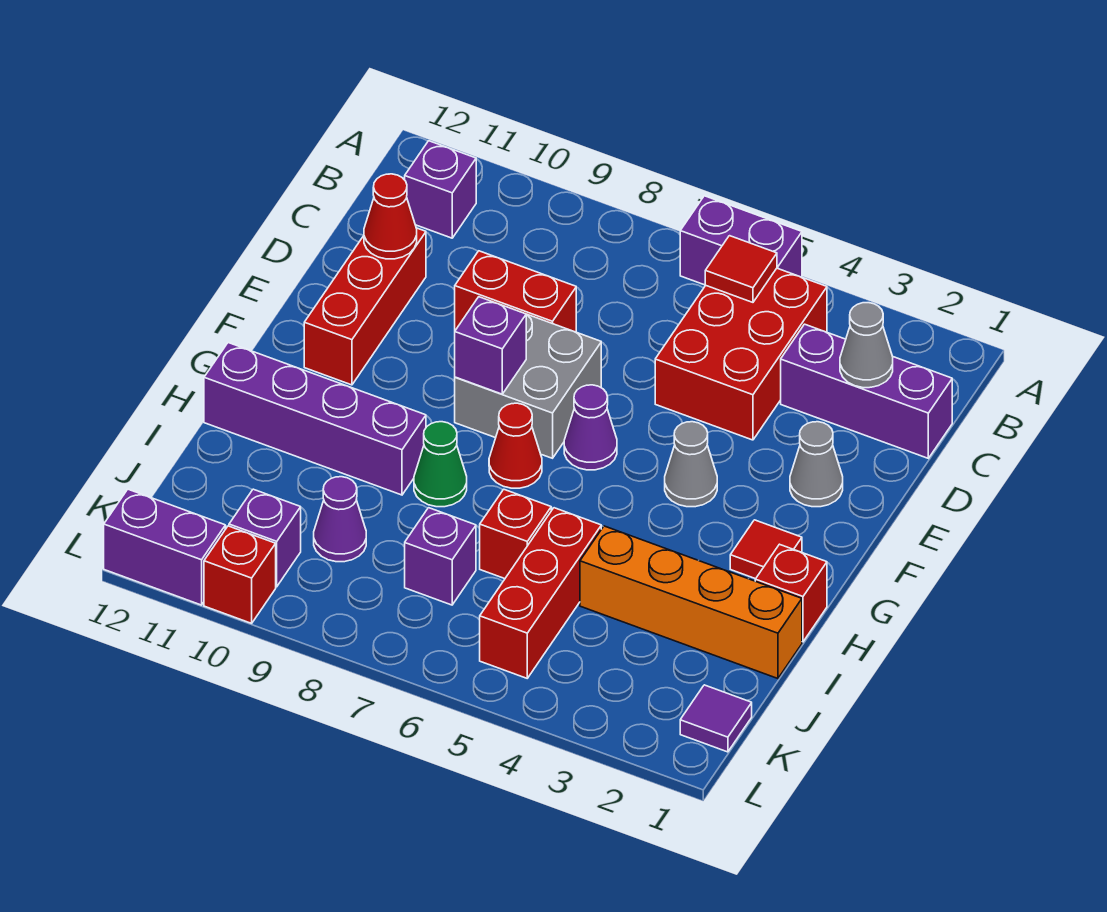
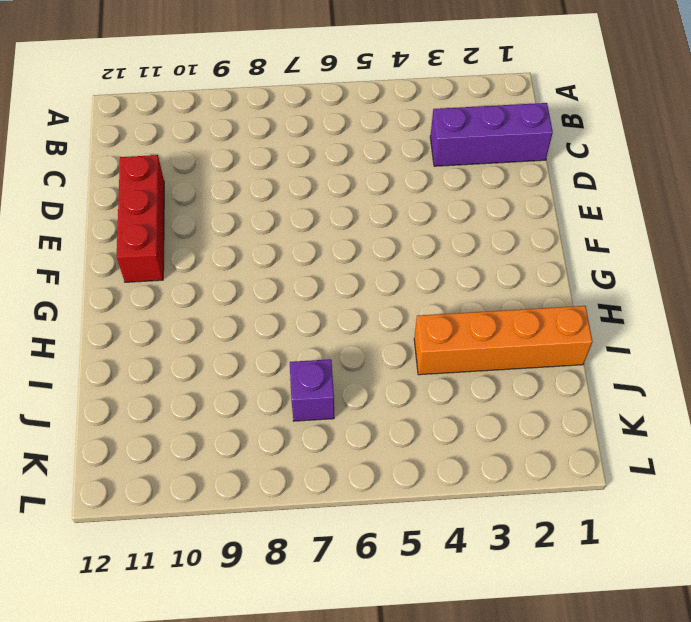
none -> purple 1x2 brick [680,196,802,285]
none -> red 2x3 brick [655,268,827,440]
none -> purple 1x1 brick [405,141,476,238]

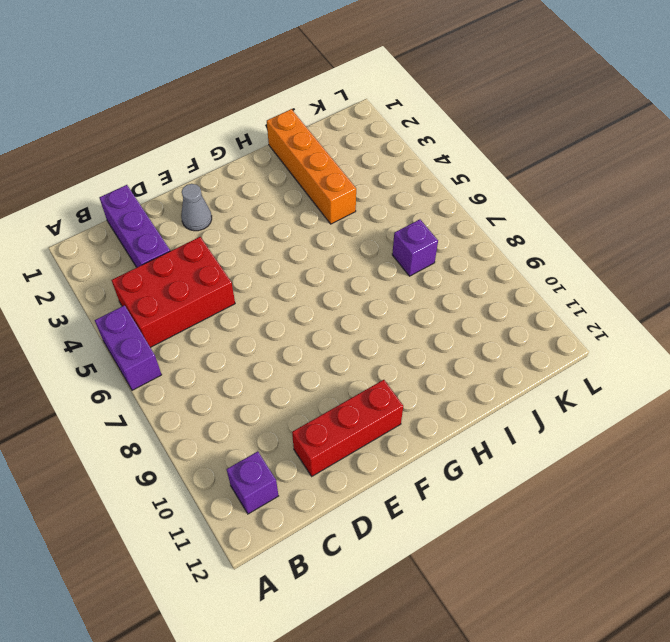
none -> red 1x2 brick [455,251,576,332]
none -> grey 2x2 brick [455,314,601,458]
none -> grey 1x1 cone [665,422,717,507]

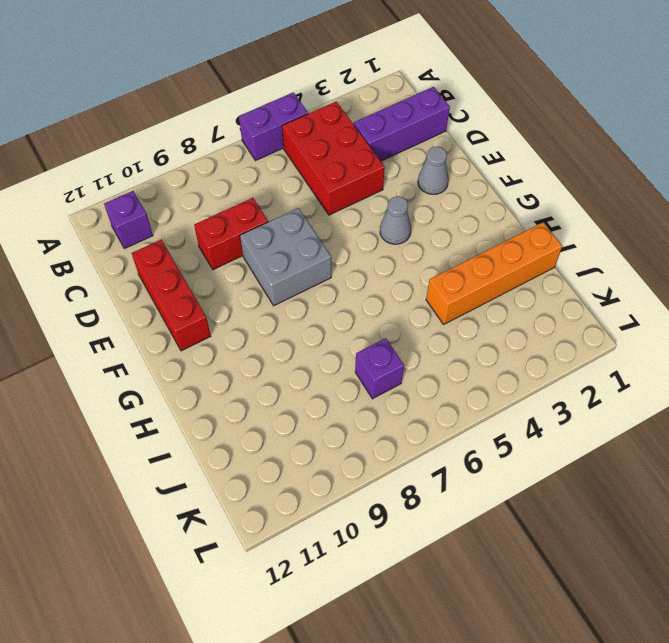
none -> purple 1x1 cone [564,385,617,470]
none -> red 1x1 tile [730,520,802,579]
none -> red 1x1 cone [489,403,542,488]

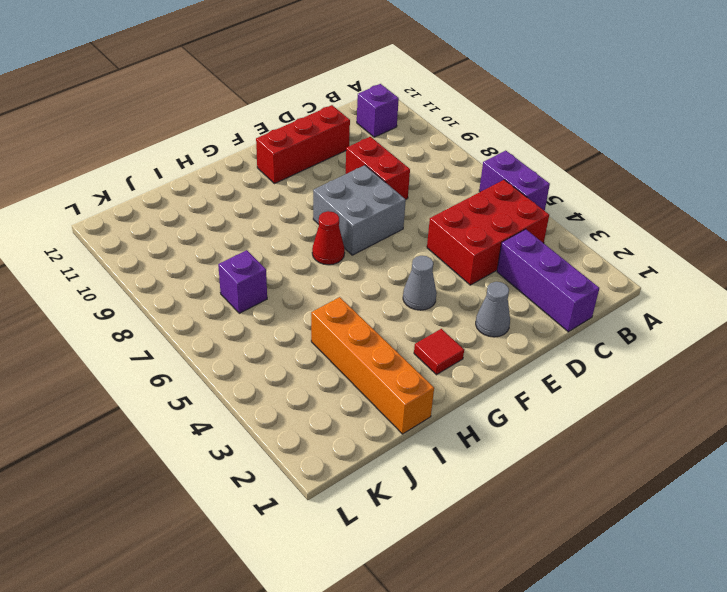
none -> purple 1x1 cone [564,385,617,470]
none -> red 1x1 brick [755,544,827,642]
none -> green 1x1 cone [414,422,467,507]

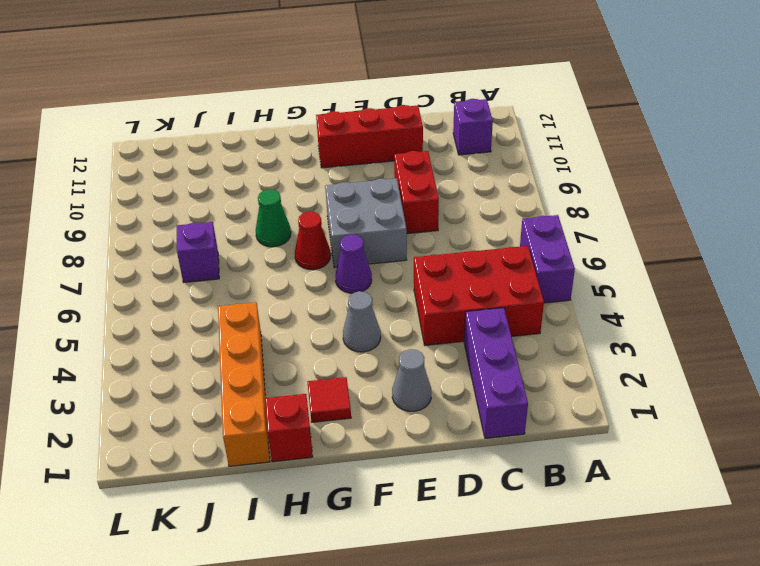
none -> purple 1x4 brick [204,343,426,495]
none -> red 1x3 brick [480,508,601,678]
none -> red 1x1 brick [480,489,551,579]

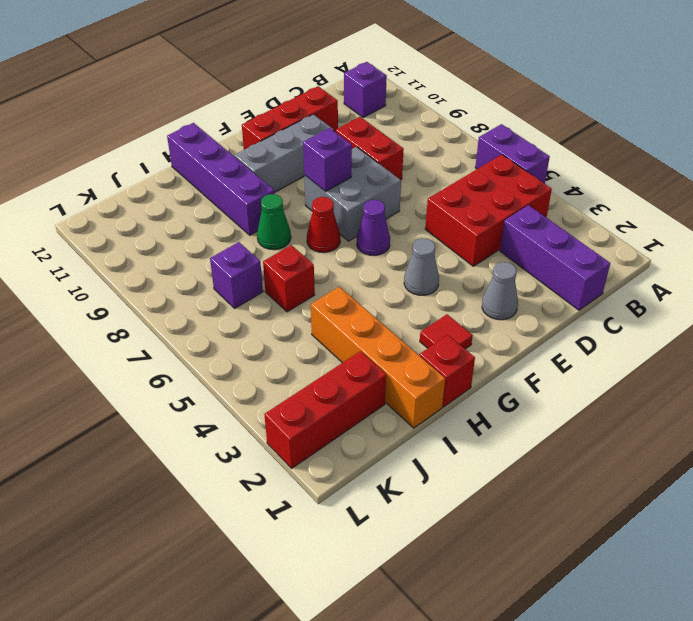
grey 1x3 brick [234,114,334,193] -> none
red 1x3 brick [264,351,386,468] -> red 1x3 brick moved to [480,508,601,678]
none -> purple 1x1 cone [314,477,366,562]
none -> purple 1x1 tile [680,685,752,752]
none -> purple 1x1 brick [229,489,301,587]

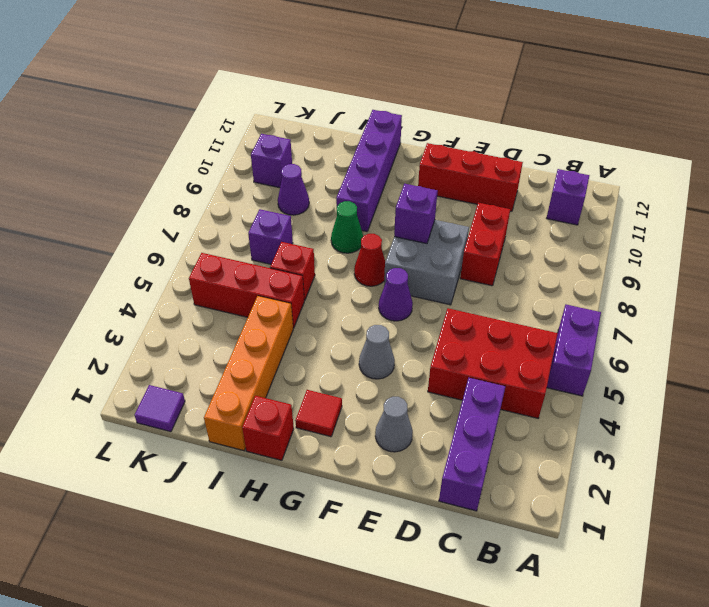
none -> red 1x1 brick [204,526,276,623]
none -> purple 1x2 brick [104,489,225,605]
none -> red 1x1 tile [705,236,777,302]

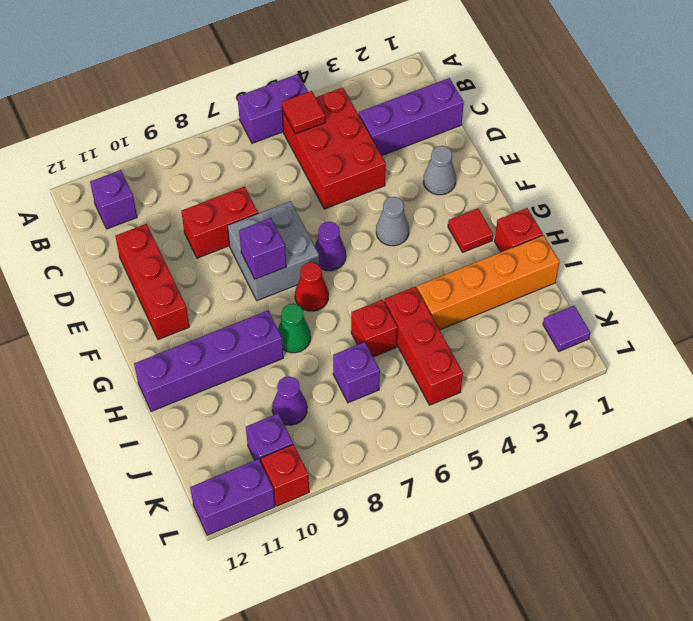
none -> grey 1x1 cone [840,303,893,388]
none -> red 1x1 cone [364,174,417,259]

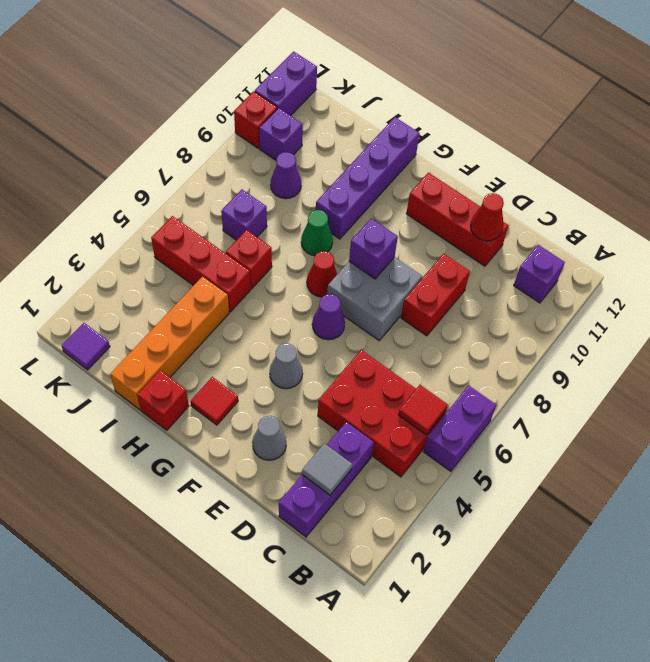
grey 1x1 tile [302,443,352,495] -> grey 1x1 cone [840,303,893,388]

